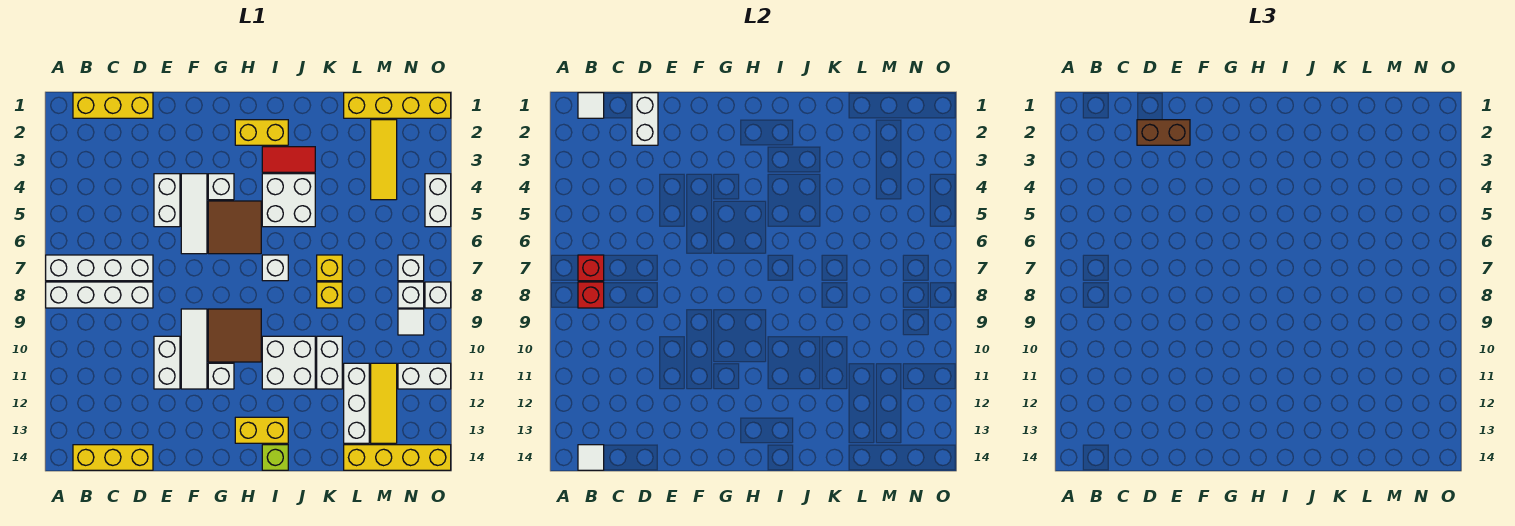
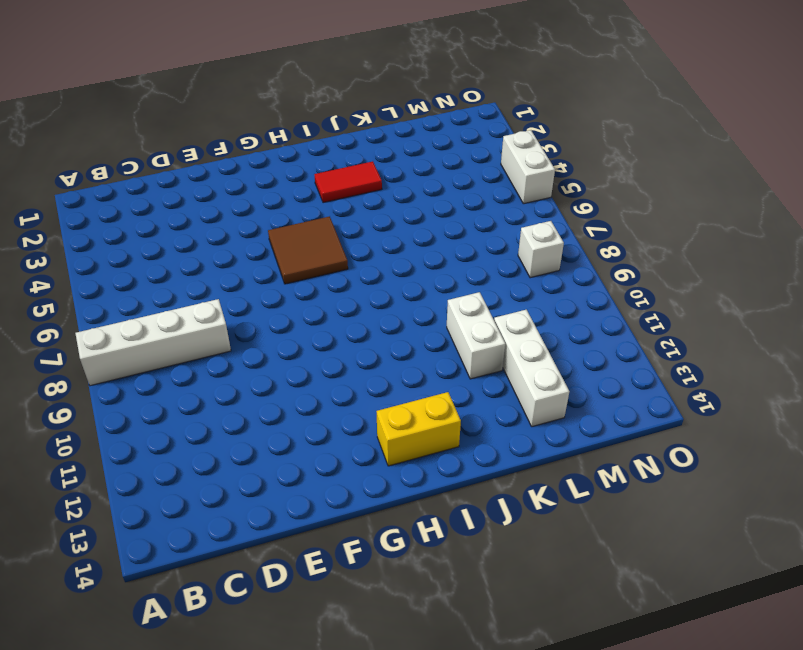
none -> white 1x4 brick [46,255,153,281]
none -> yellow 1x3 brick [73,93,153,118]
none -> yellow 1x3 brick [73,445,153,470]
none -> white 1x2 brick [154,174,180,227]

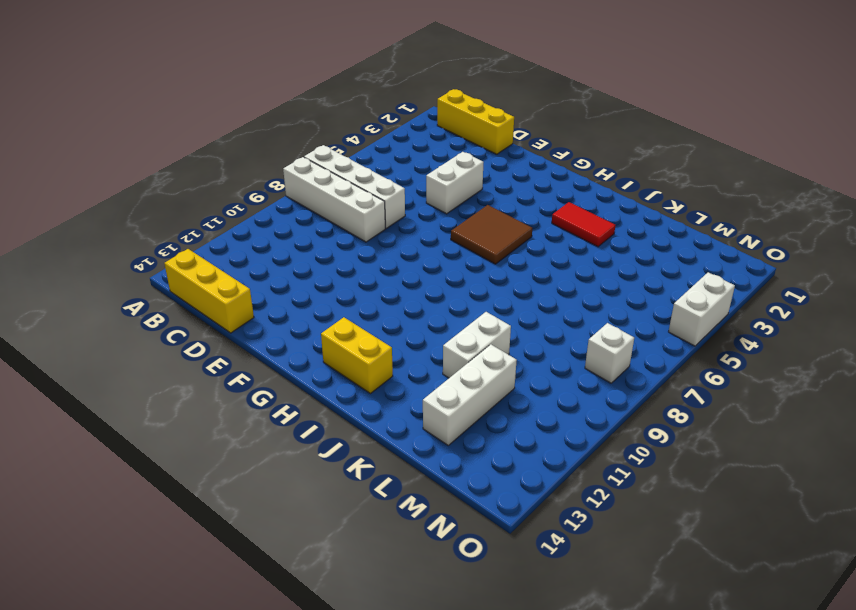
none -> white 1x2 brick [154,336,180,389]
none -> white 1x3 tile [181,174,207,254]
none -> white 1x3 tile [181,309,207,389]
none -> white 1x1 brick [208,174,234,200]

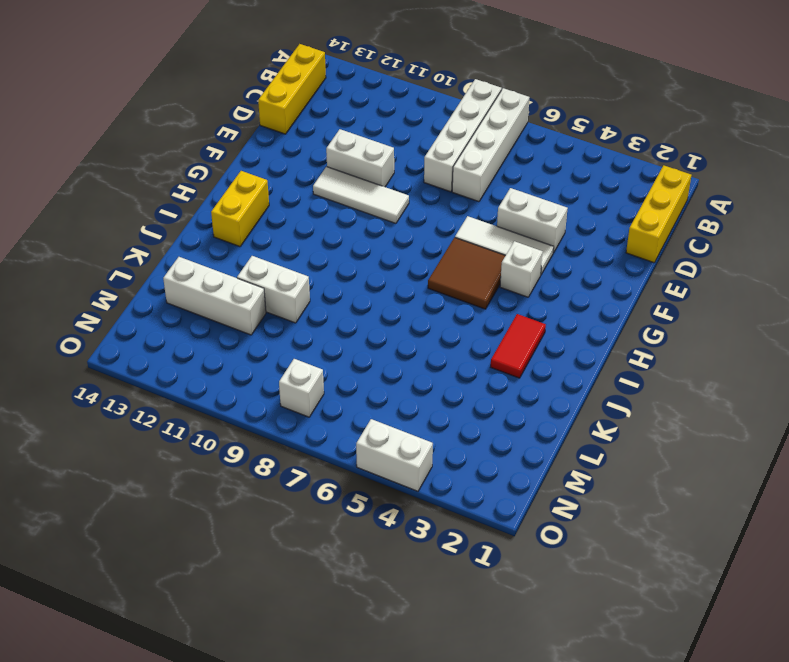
none -> brown 2x2 tile [208,309,261,362]
none -> white 1x1 brick [208,363,234,389]
none -> yellow 1x2 brick [235,120,288,145]
none -> white 2x2 brick [262,174,315,227]

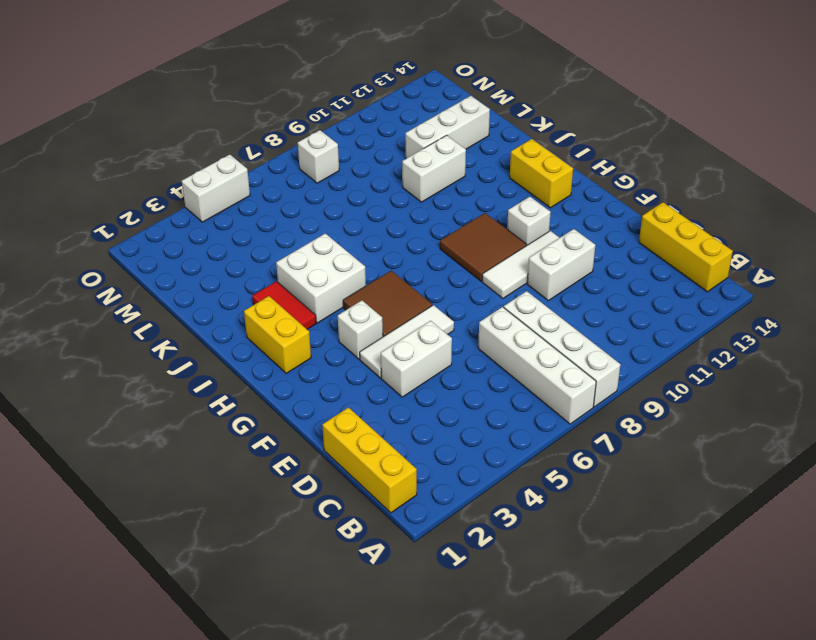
none -> white 1x1 brick [262,255,288,281]
none -> white 2x2 brick [262,336,315,389]
none -> lime 1x1 brick [262,445,288,470]
none -> yellow 1x1 brick [317,255,342,281]

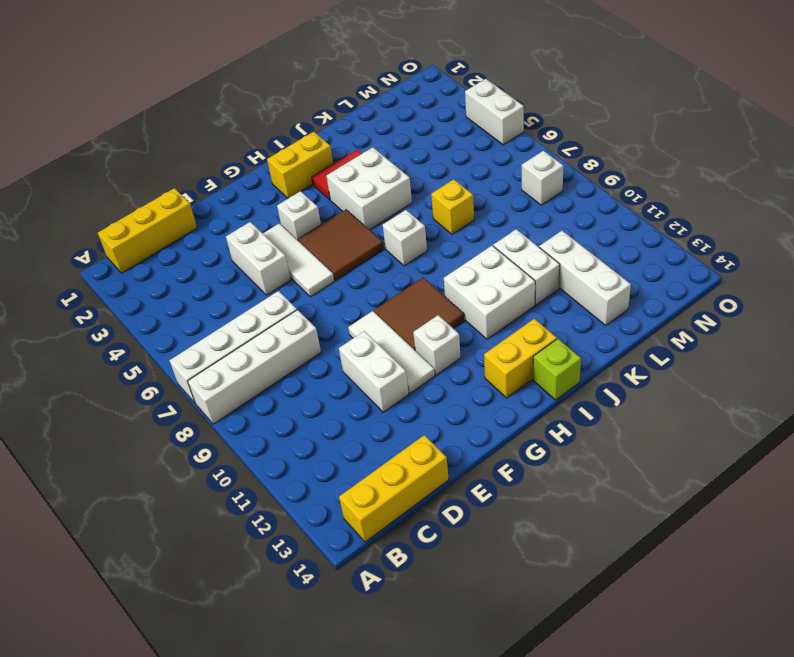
none -> yellow 1x1 brick [317,282,342,308]
none -> yellow 1x4 brick [344,93,451,118]
none -> yellow 1x4 brick [344,445,451,470]
none -> yellow 1x3 tile [371,120,397,200]

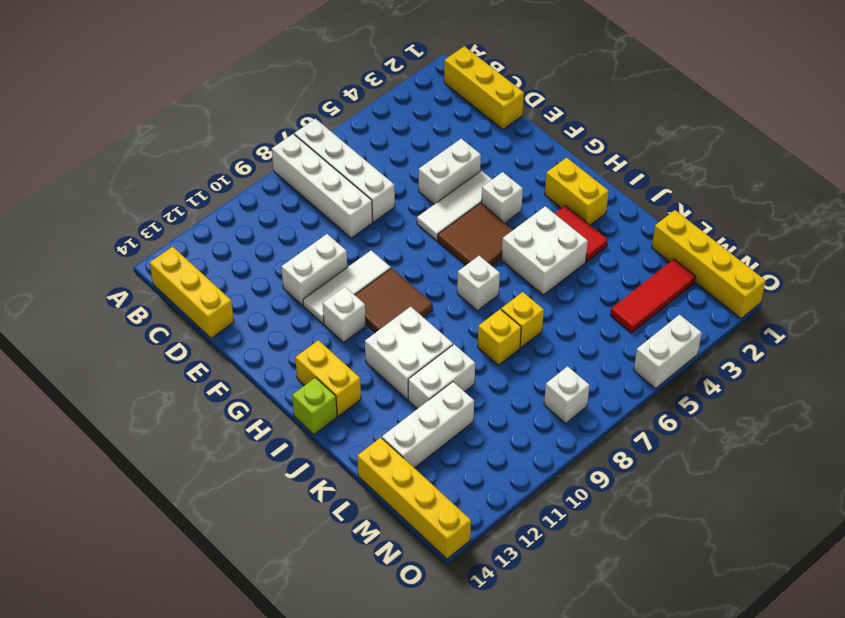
red 1x3 tile [610,259,696,333] -> yellow 1x3 tile [371,120,397,200]
none -> yellow 1x3 tile [371,363,397,443]
none -> white 1x1 brick [398,255,424,281]
none -> white 1x1 tile [398,309,424,335]
none -> white 1x2 brick [398,363,451,389]

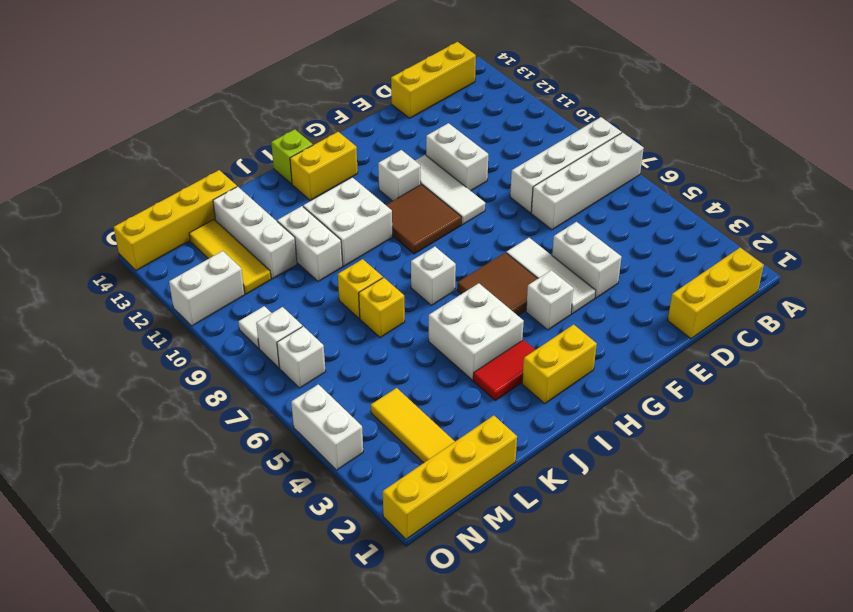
none -> white 1x1 brick [425,282,451,308]
none -> white 1x1 tile [578,93,604,118]
none -> red 1x1 brick [578,255,604,281]
none -> red 1x1 brick [578,282,604,308]

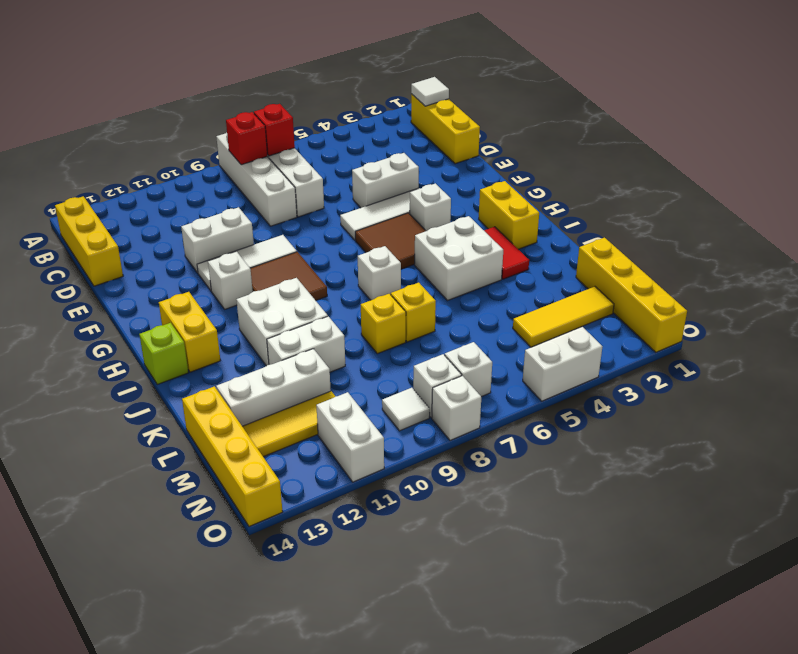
none -> white 1x1 tile [578,445,604,470]
none -> white 1x2 brick [632,93,658,145]
none -> brown 1x2 brick [1137,120,1190,145]

